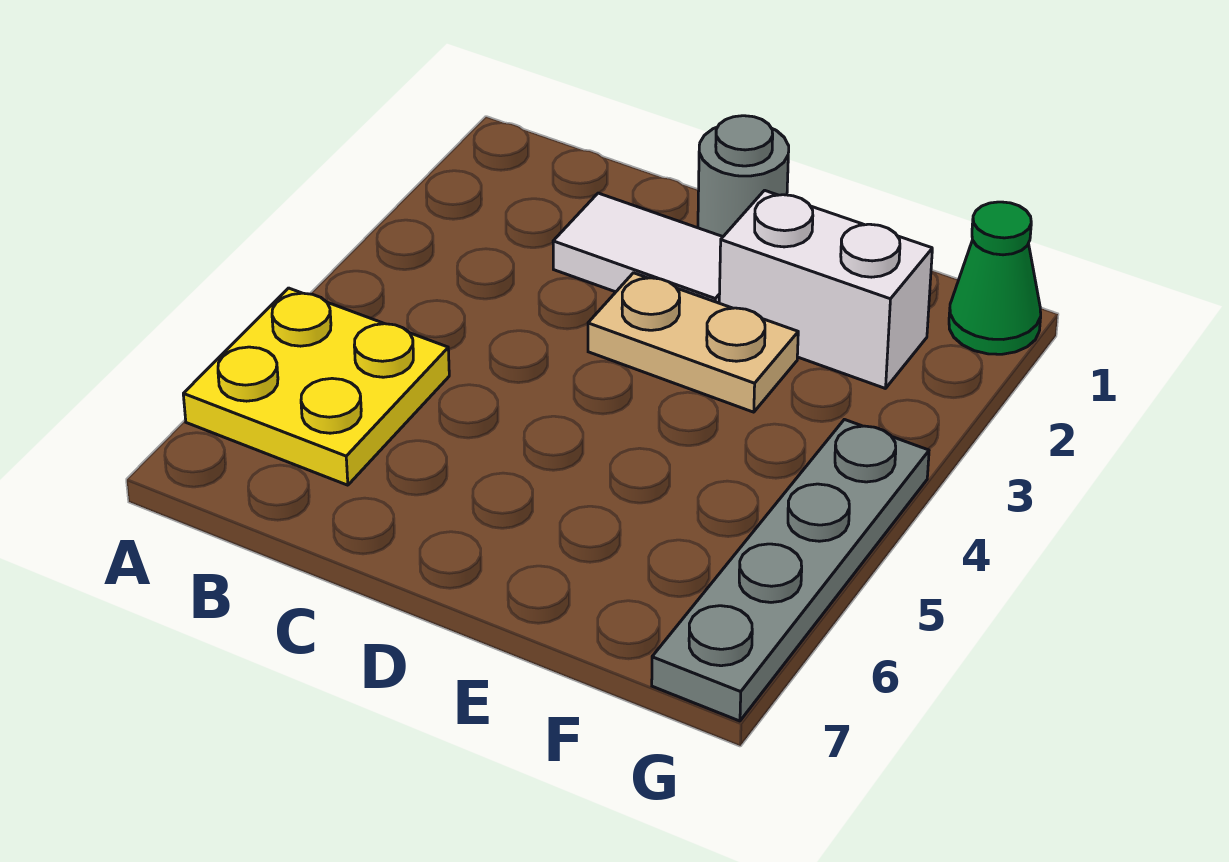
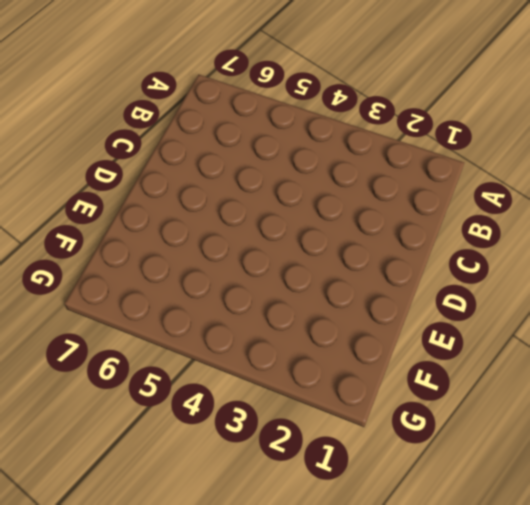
none -> yellow 2x2 plate [183,288,449,485]
none -> white 1x2 tile [553,193,722,303]

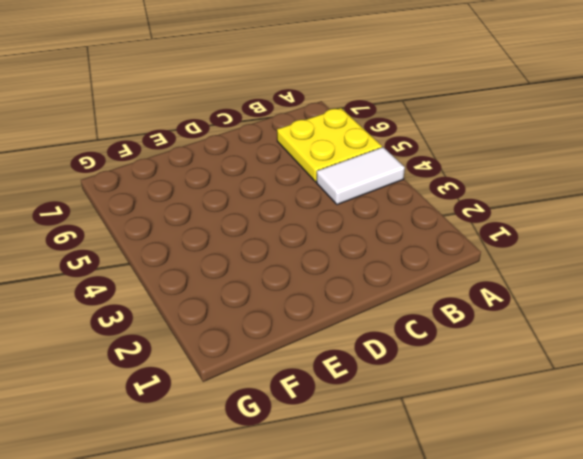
white 1x2 tile [316,147,405,205] -> white 1x2 tile moved to [553,193,722,303]
none -> grey 1x1 round brick [698,116,789,237]
none -> tan 1x2 plate [588,273,798,412]

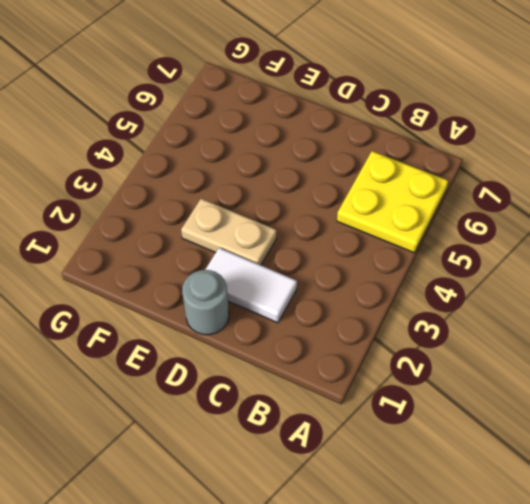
none -> white 1x2 brick [719,190,932,389]
none -> green 1x1 cone [949,202,1041,354]

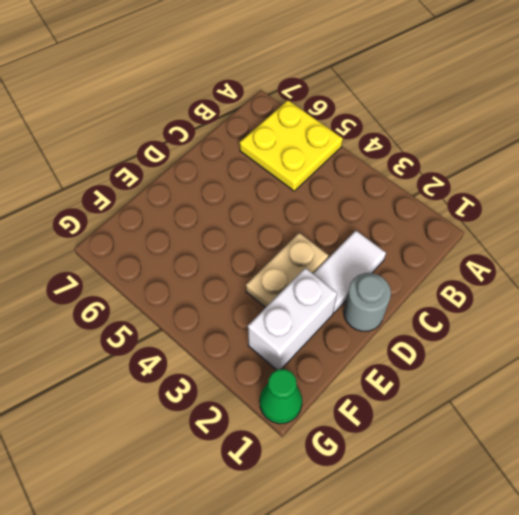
none -> grey 1x4 plate [652,419,929,721]

